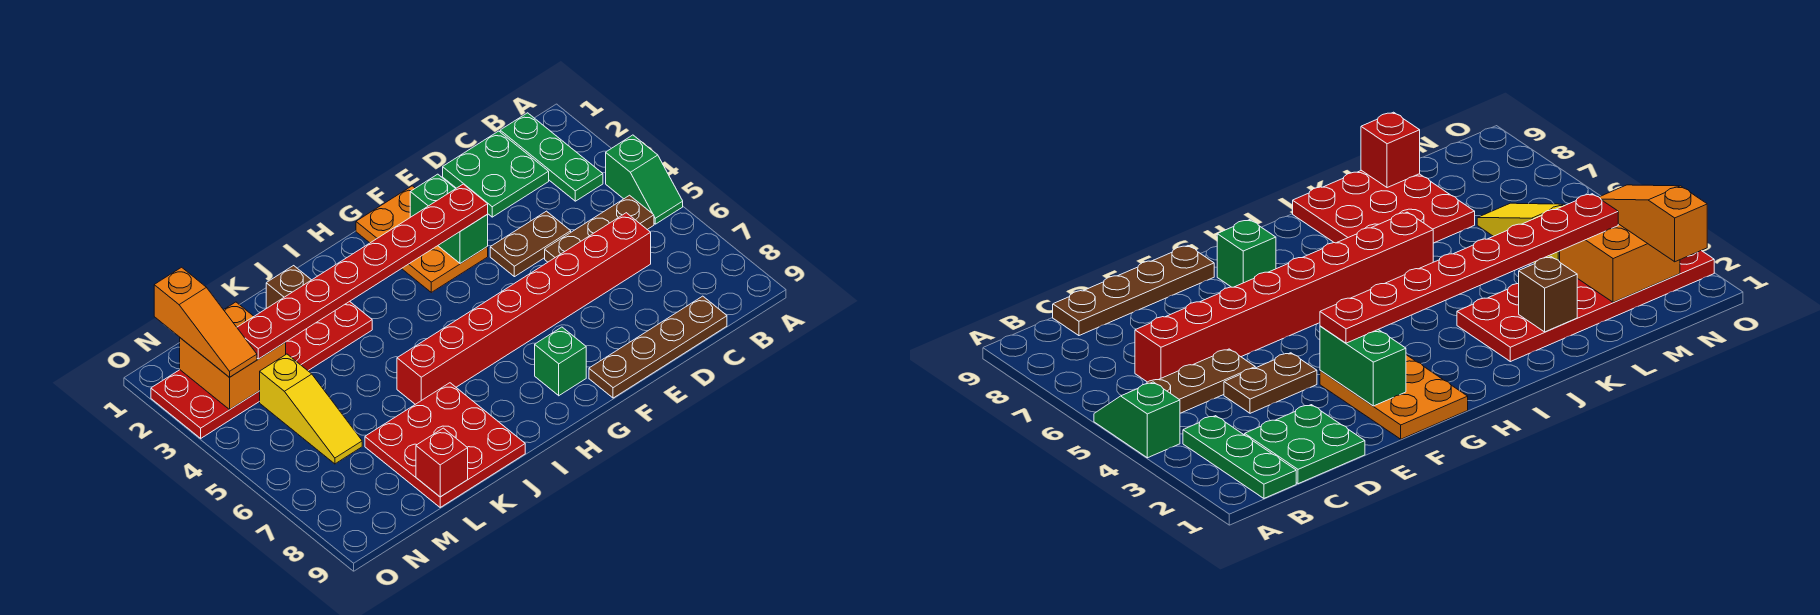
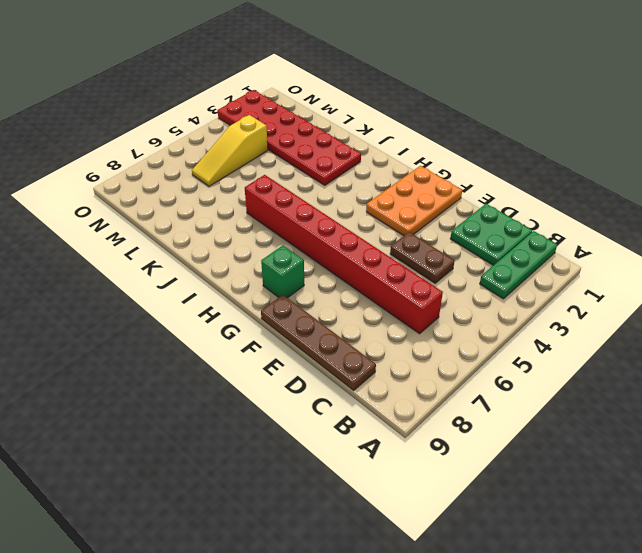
none -> green 1x2 slope [606,135,683,224]
none -> brown 1x3 plate [545,195,654,262]
none -> red 3x3 plate [365,383,525,507]

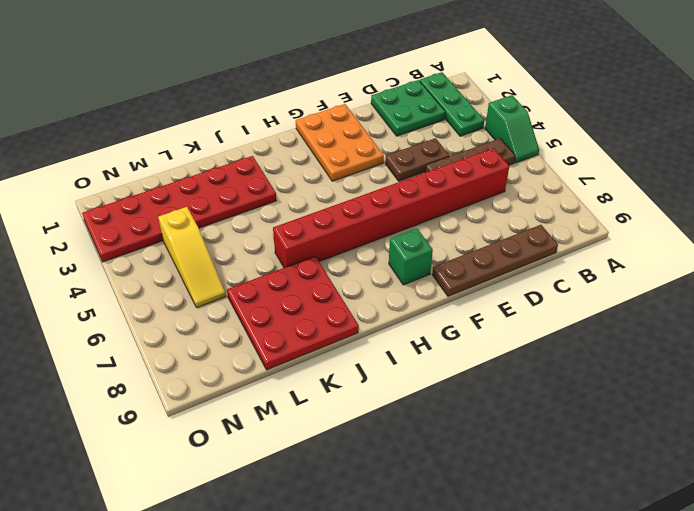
none -> green 1x2 brick [410,174,488,264]
none -> brown 1x1 brick [266,266,311,308]
none -> red 1x1 brick [416,428,468,497]

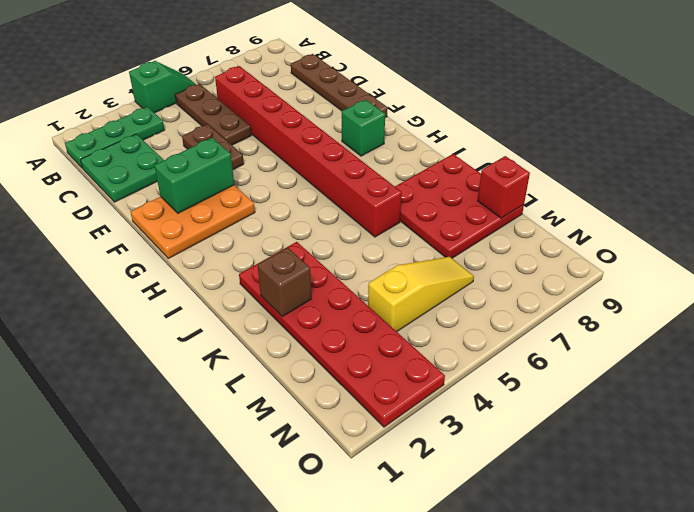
none -> orange 2x2 brick [180,302,286,409]
none -> red 1x8 plate [237,184,488,359]
none -> orange 1x3 slope [154,267,257,377]

